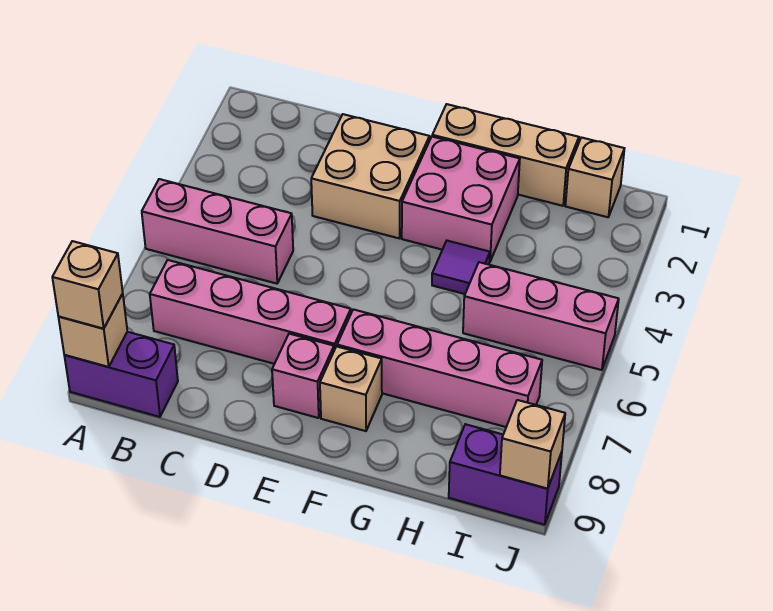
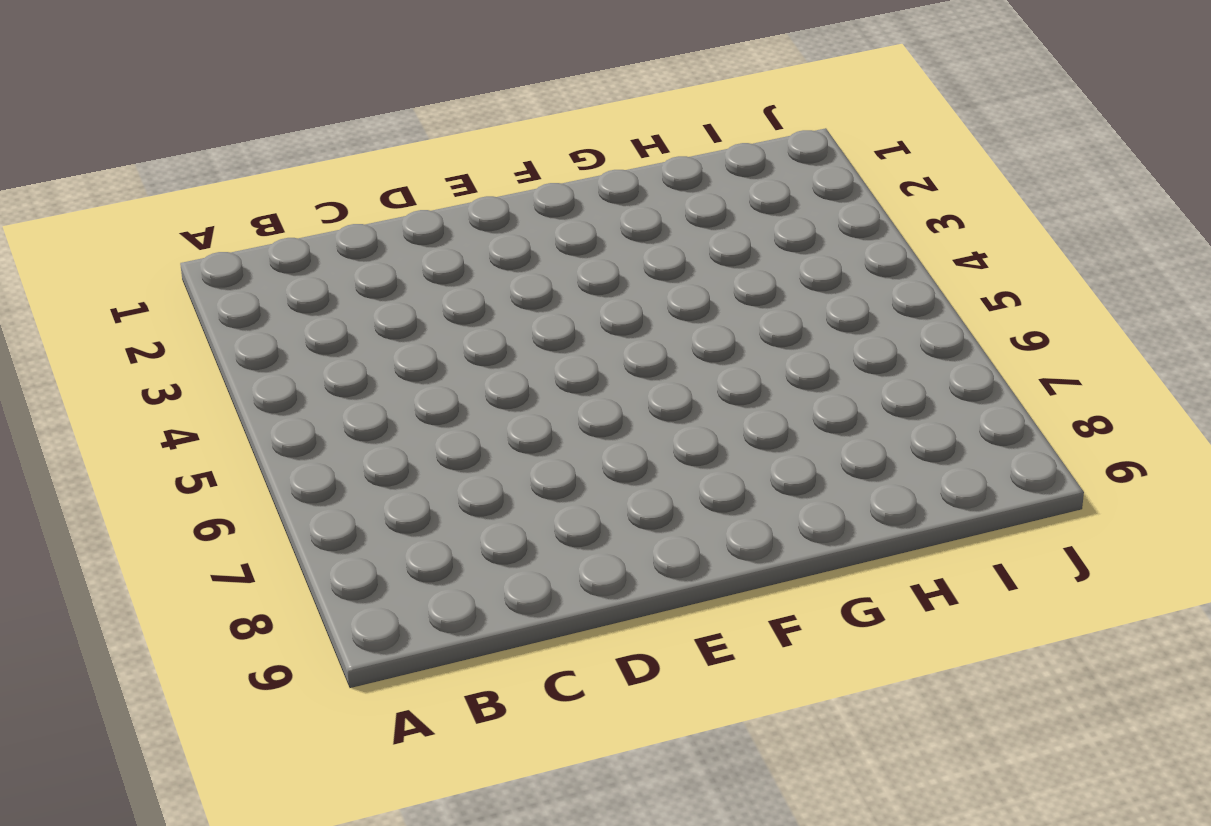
none -> pink 1x3 brick [142,179,293,284]
none -> purple 1x2 brick [64,332,178,417]
none -> pink 1x4 brick [150,260,351,364]

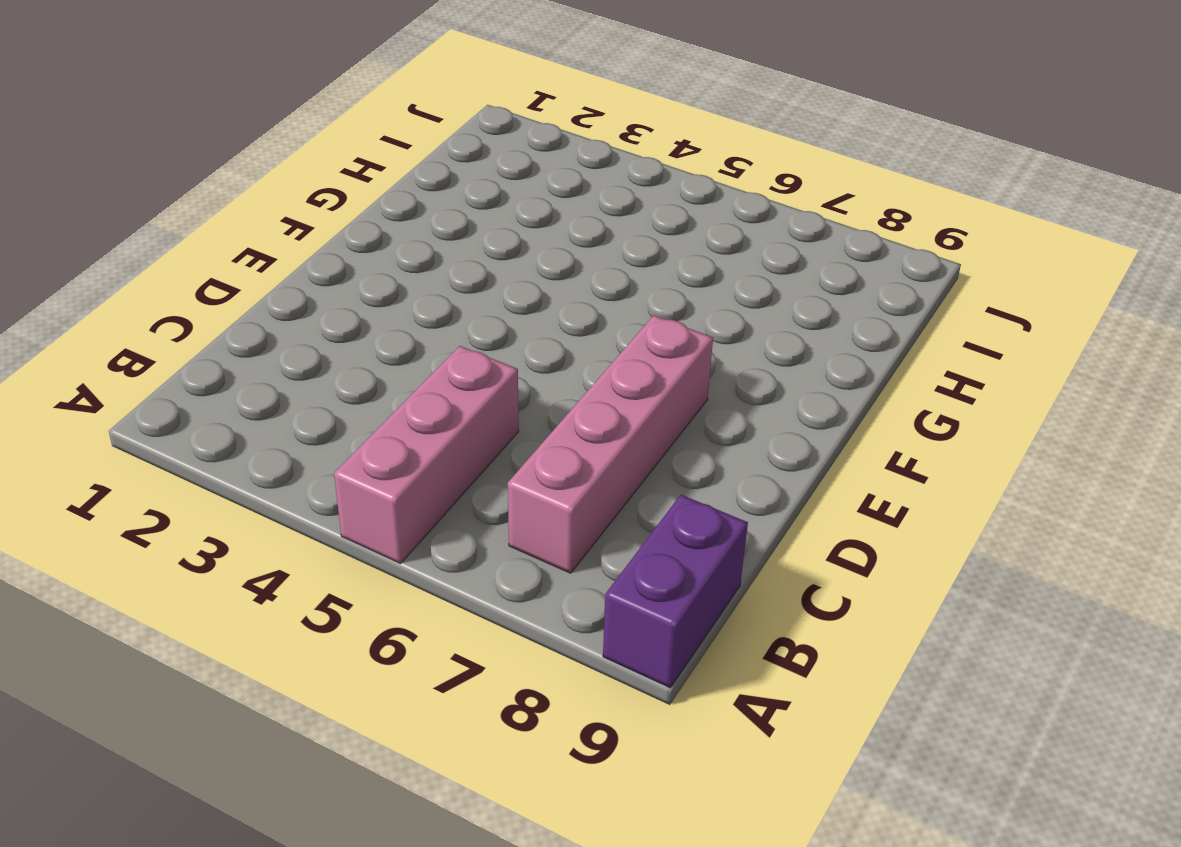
none -> tan 2x2 brick [311,114,429,238]
none -> pink 1x1 brick [272,334,334,418]
none -> tan 1x3 brick [432,104,579,206]

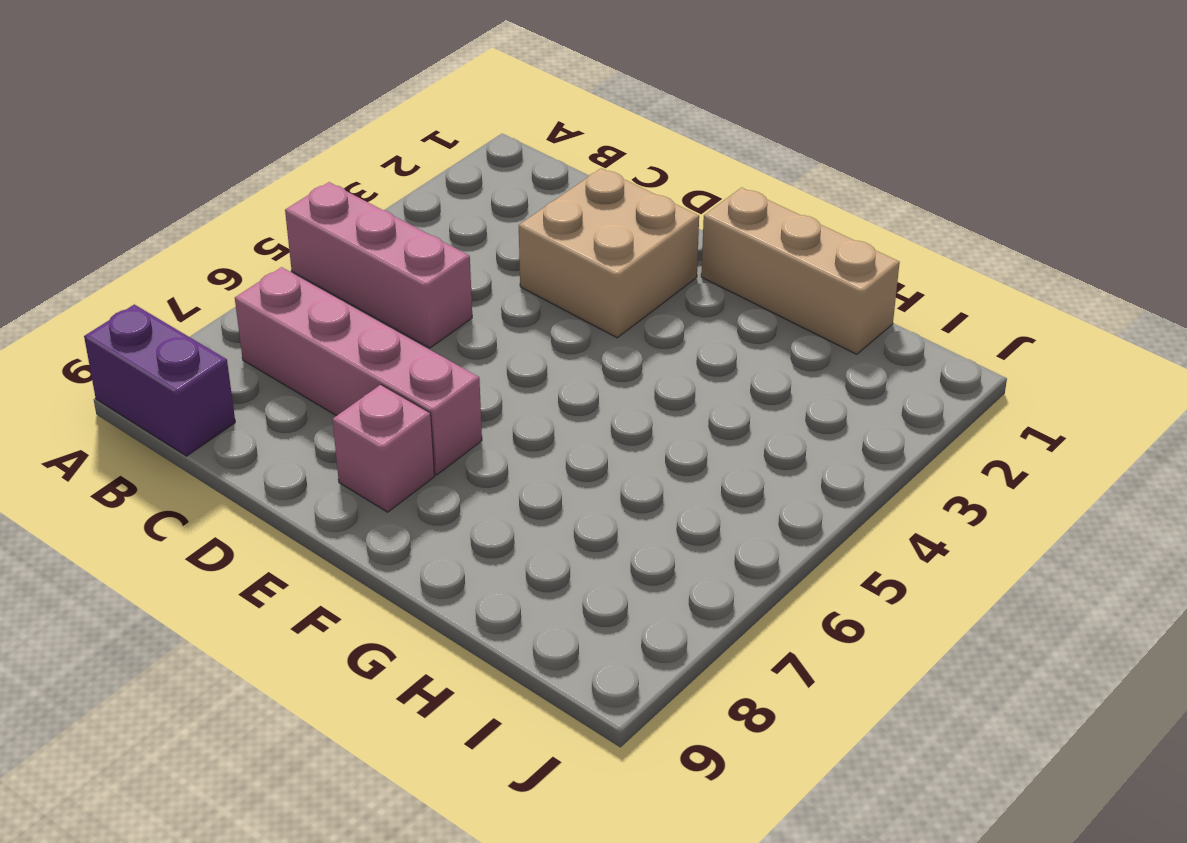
none -> pink 2x2 brick [402,137,520,261]
none -> pink 1x4 brick [337,309,542,427]
none -> tan 1x1 brick [320,346,382,431]

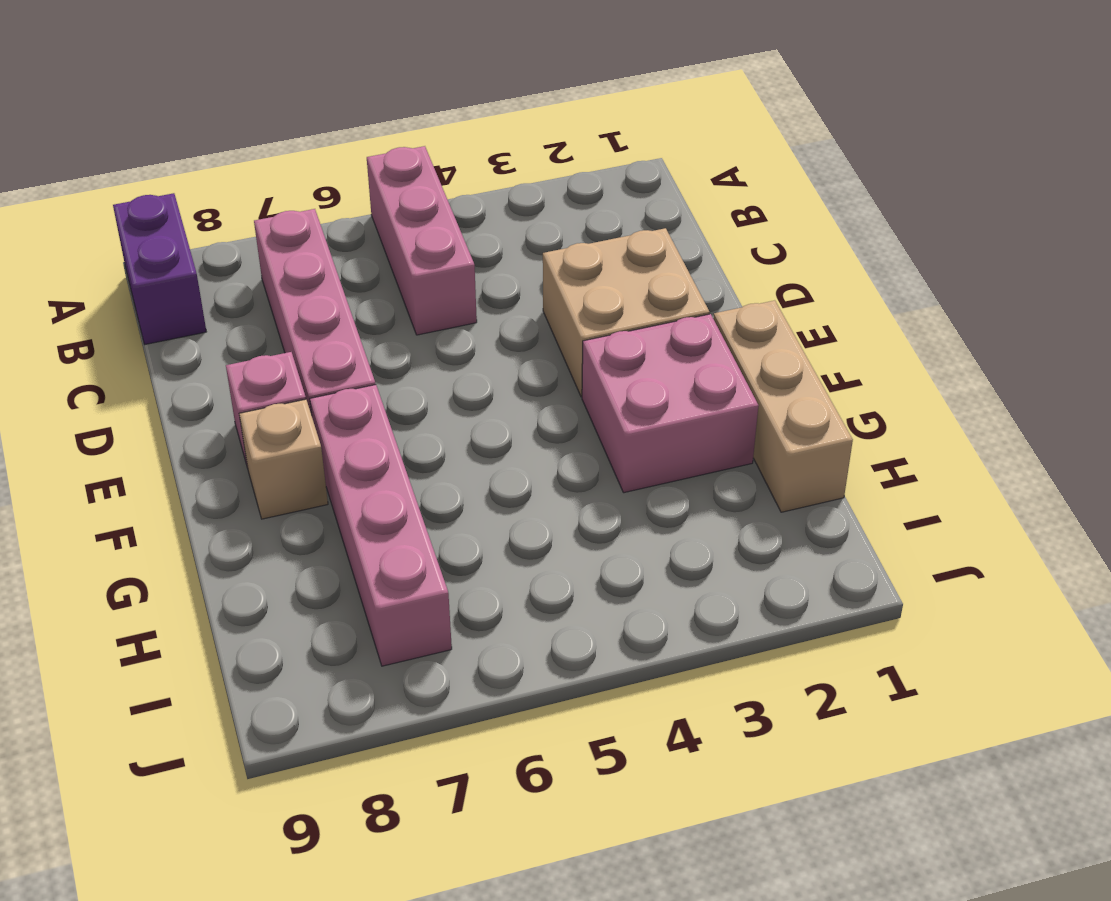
none -> purple 1x1 tile [432,241,490,294]
none -> pink 1x3 brick [463,262,619,370]
none -> tan 1x1 brick [566,137,624,217]

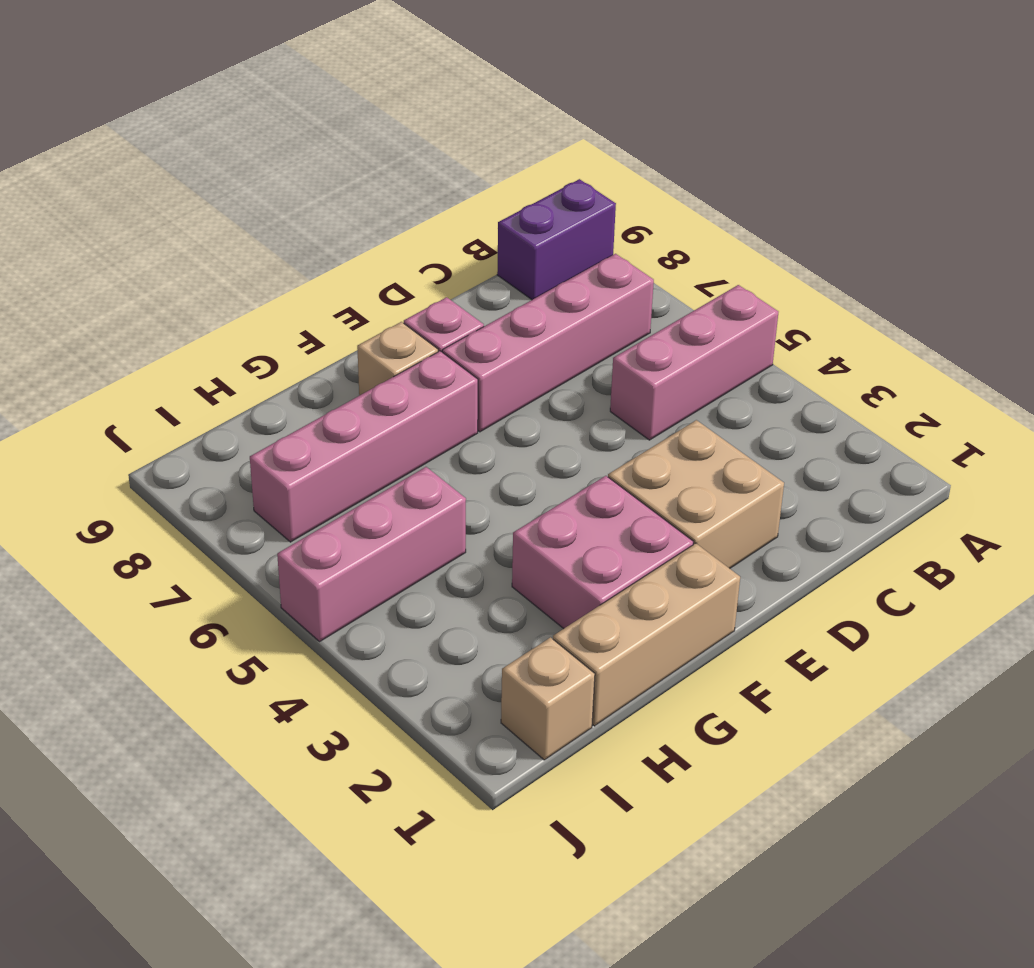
none -> purple 1x1 tile [432,241,490,294]
none -> purple 1x2 brick [449,424,562,525]
none -> tan 1x1 brick [59,294,127,367]

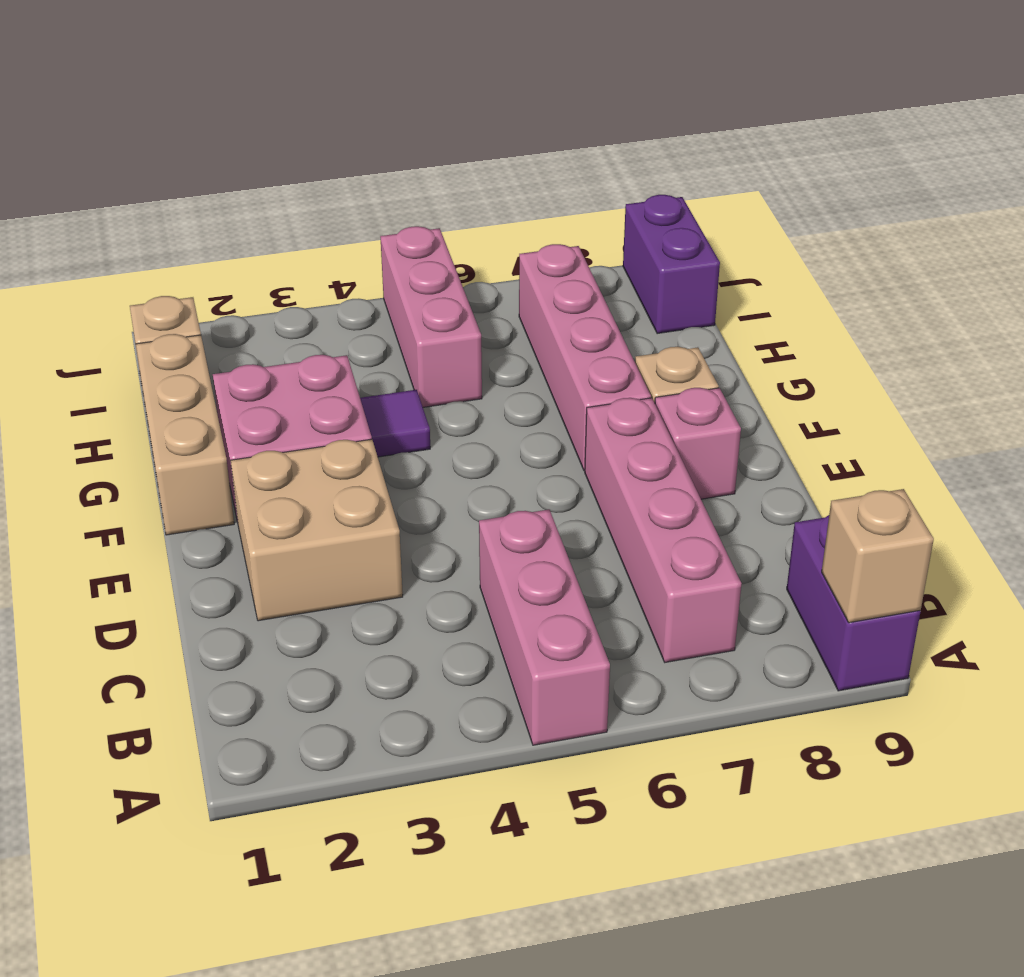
none -> tan 1x1 brick [500,400,565,489]
none -> tan 1x1 brick [52,241,123,329]

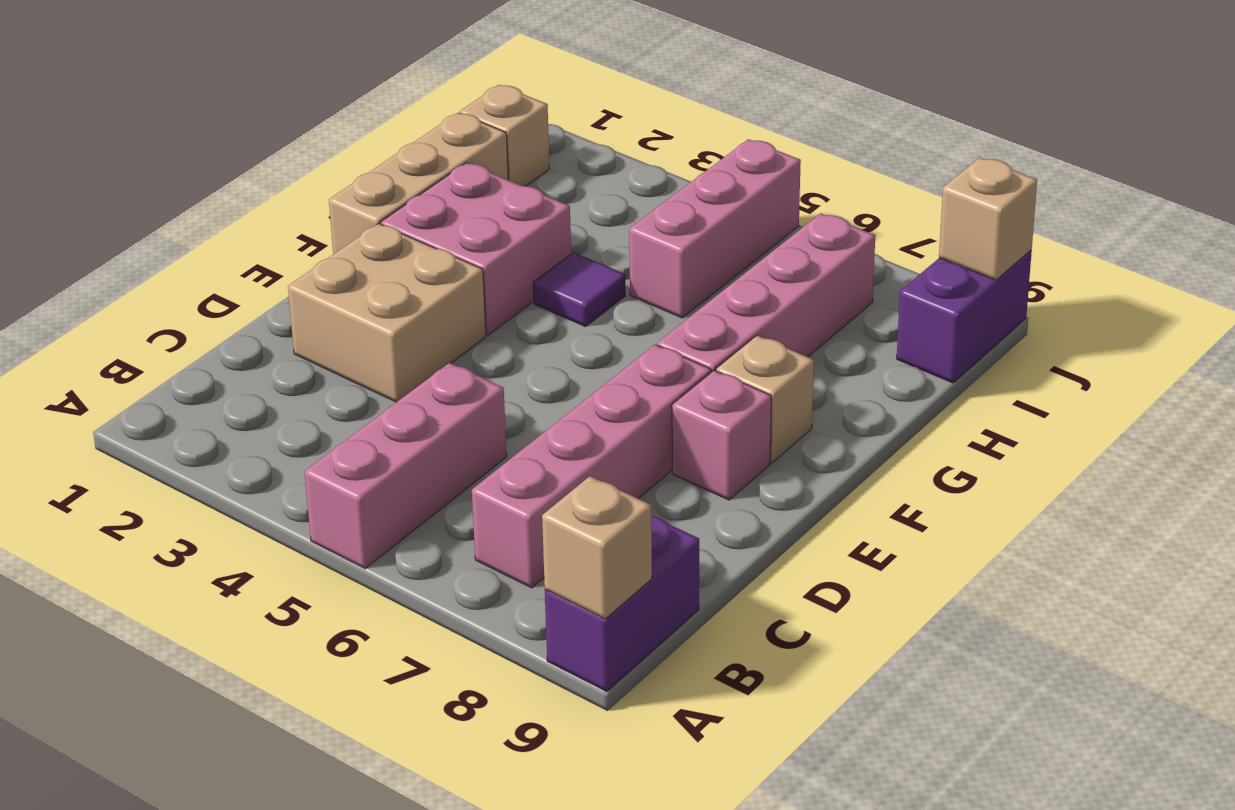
none -> tan 1x1 brick [52,241,123,329]

